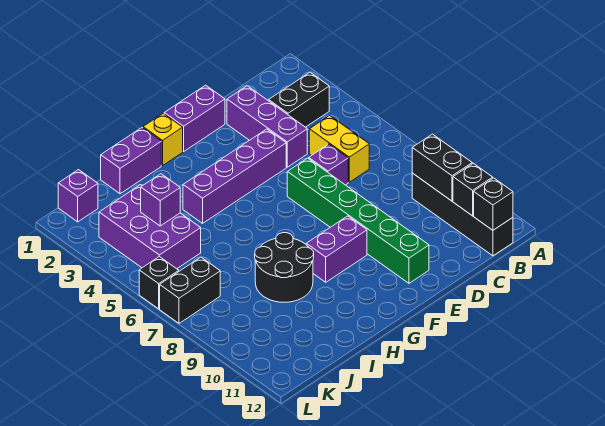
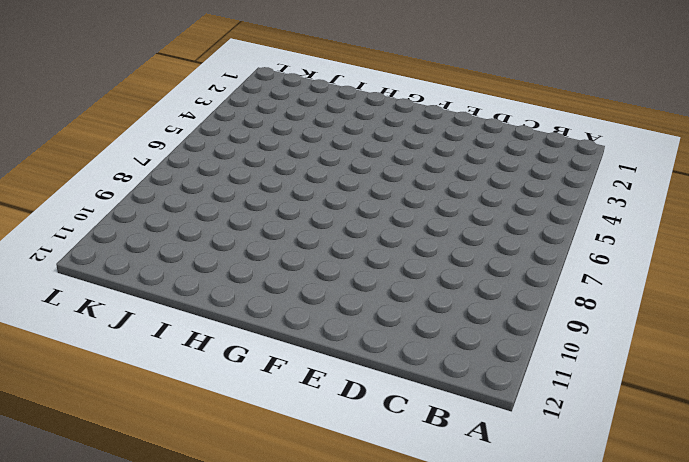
none -> black 1x2 brick [269,72,329,127]
none -> black 1x4 brick [412,173,513,256]
none -> yellow 1x2 brick [309,116,369,182]

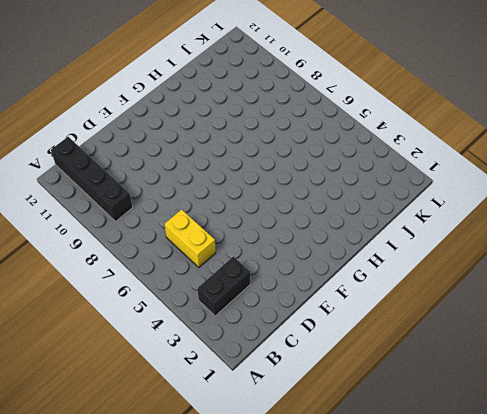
none -> purple 1x3 brick [227,86,307,167]
none -> purple 1x1 brick [308,144,348,185]
none -> purple 1x2 brick [164,85,225,151]

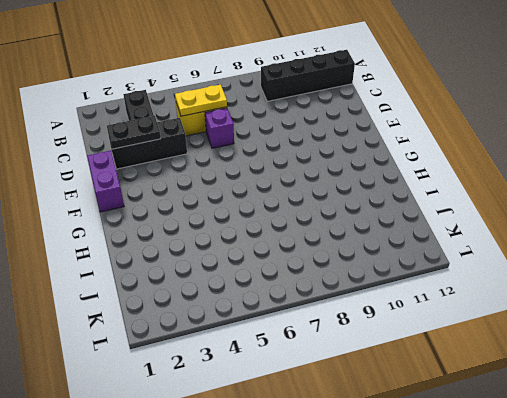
yellow 1x2 plate [175,85,227,116] -> none
black 1x3 brick [109,118,187,169] -> purple 1x3 brick [227,86,307,167]
black 1x2 plate [107,116,161,149] -> none
none -> purple 1x4 brick [183,129,286,223]
none -> green 1x6 brick [287,158,429,283]
none -> purple 1x2 brick [306,216,367,282]

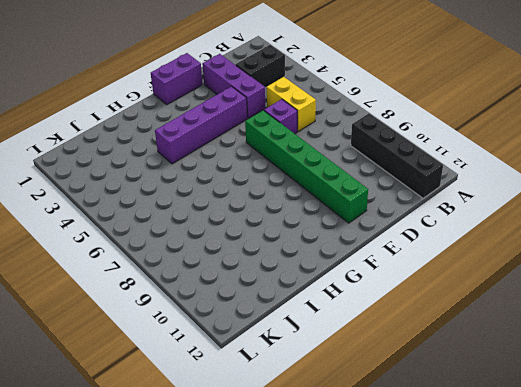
none -> purple 1x2 brick [306,216,367,282]
none -> yellow 1x1 brick [143,113,183,166]
none -> purple 1x2 brick [101,128,161,194]

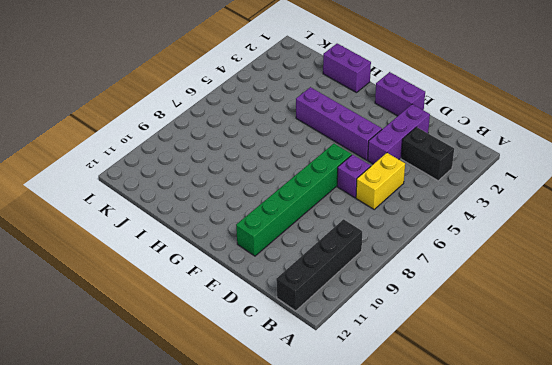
none -> purple 1x2 brick [306,216,367,282]
none -> yellow 1x1 brick [143,113,183,166]
none -> black 2x2 round brick [255,233,314,302]

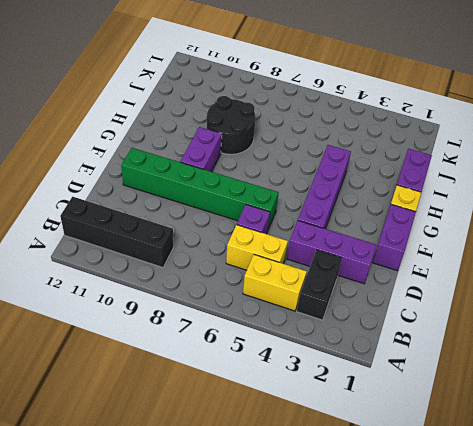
yellow 1x2 brick [243,255,307,311] -> none
none -> purple 2x3 brick [99,185,201,269]
none -> purple 1x1 brick [58,170,98,222]
none -> black 1x2 brick [160,257,220,323]

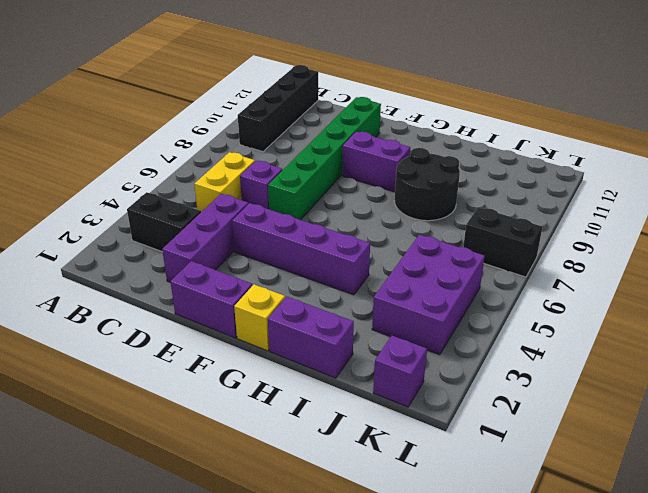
none -> black 1x1 brick [139,257,179,309]
none -> black 1x2 brick [412,134,472,201]
none -> black 1x1 brick [453,163,493,216]

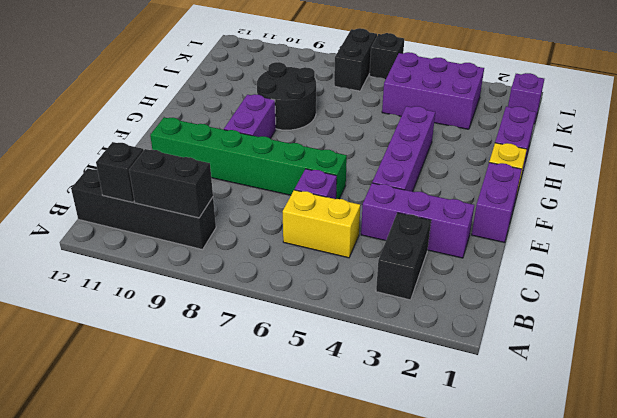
none -> black 1x1 brick [474,178,513,230]
none -> purple 1x1 brick [141,174,180,226]

